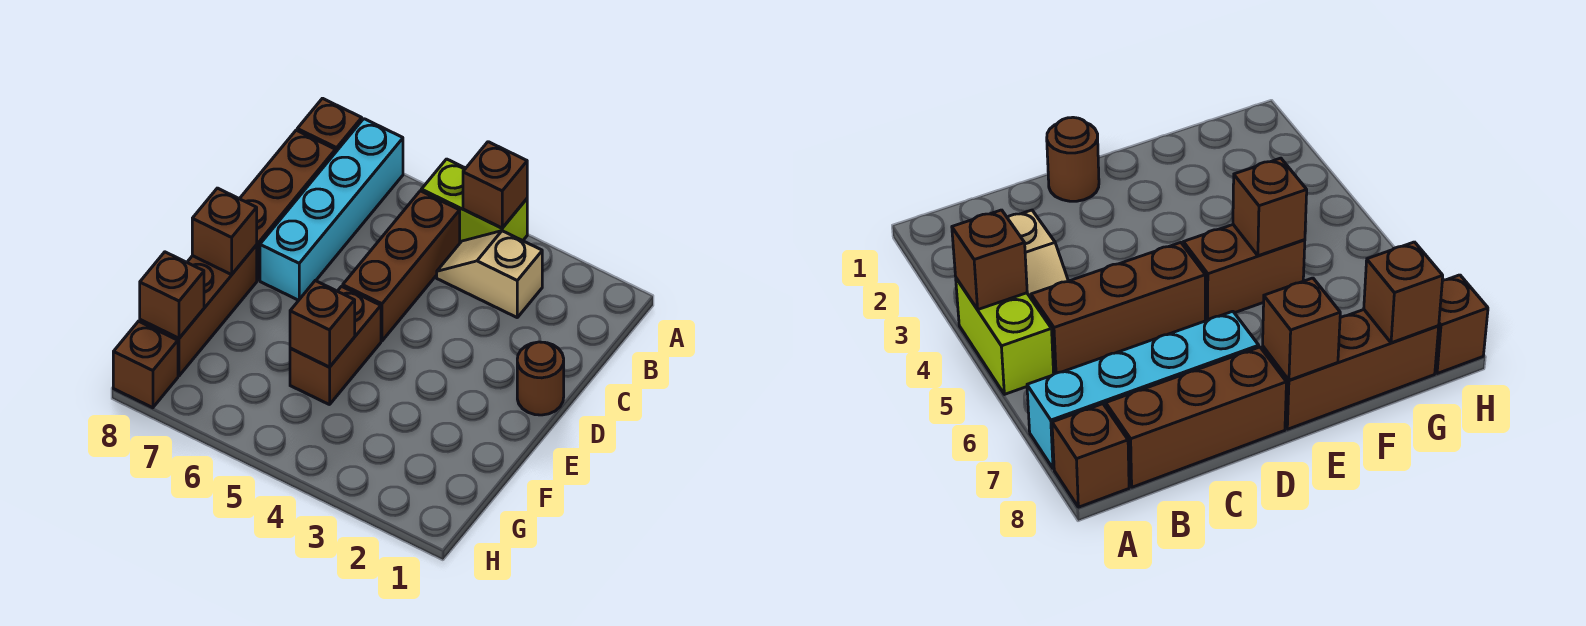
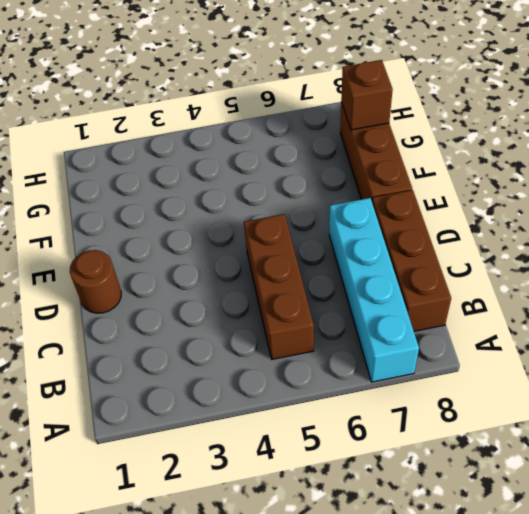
none -> lime 1x2 brick [421,159,527,243]
none -> brown 1x1 brick [297,98,362,153]
none -> tan 1x2 slope [437,231,542,317]

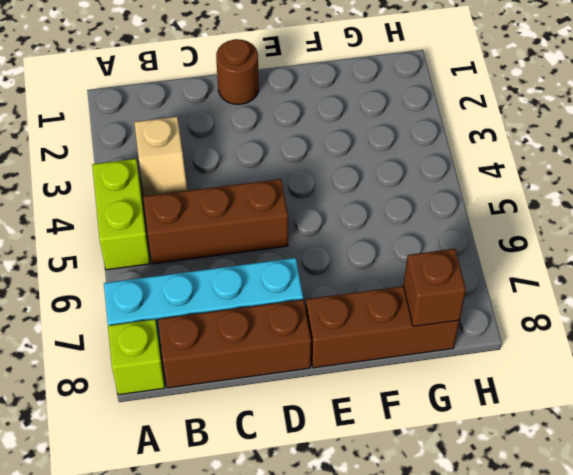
lime 1x1 brick [108,319,165,395] -> brown 1x1 brick [297,98,362,153]
none -> brown 1x2 brick [290,286,381,405]
none -> brown 1x1 brick [113,321,178,408]
none -> brown 1x1 brick [463,142,527,228]

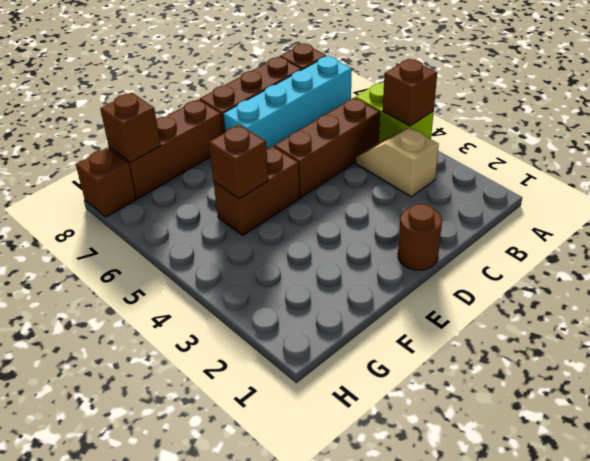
none -> brown 1x1 brick [192,188,257,275]

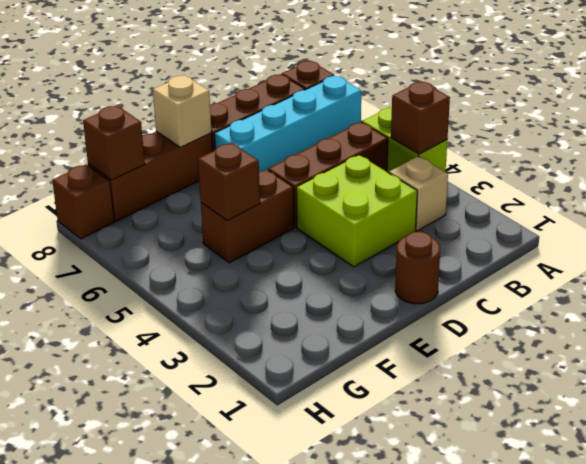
lime 2x2 brick [296,155,417,267] -> none
tan 1x1 brick [153,75,212,147] -> brown 1x1 brick [192,188,257,275]

